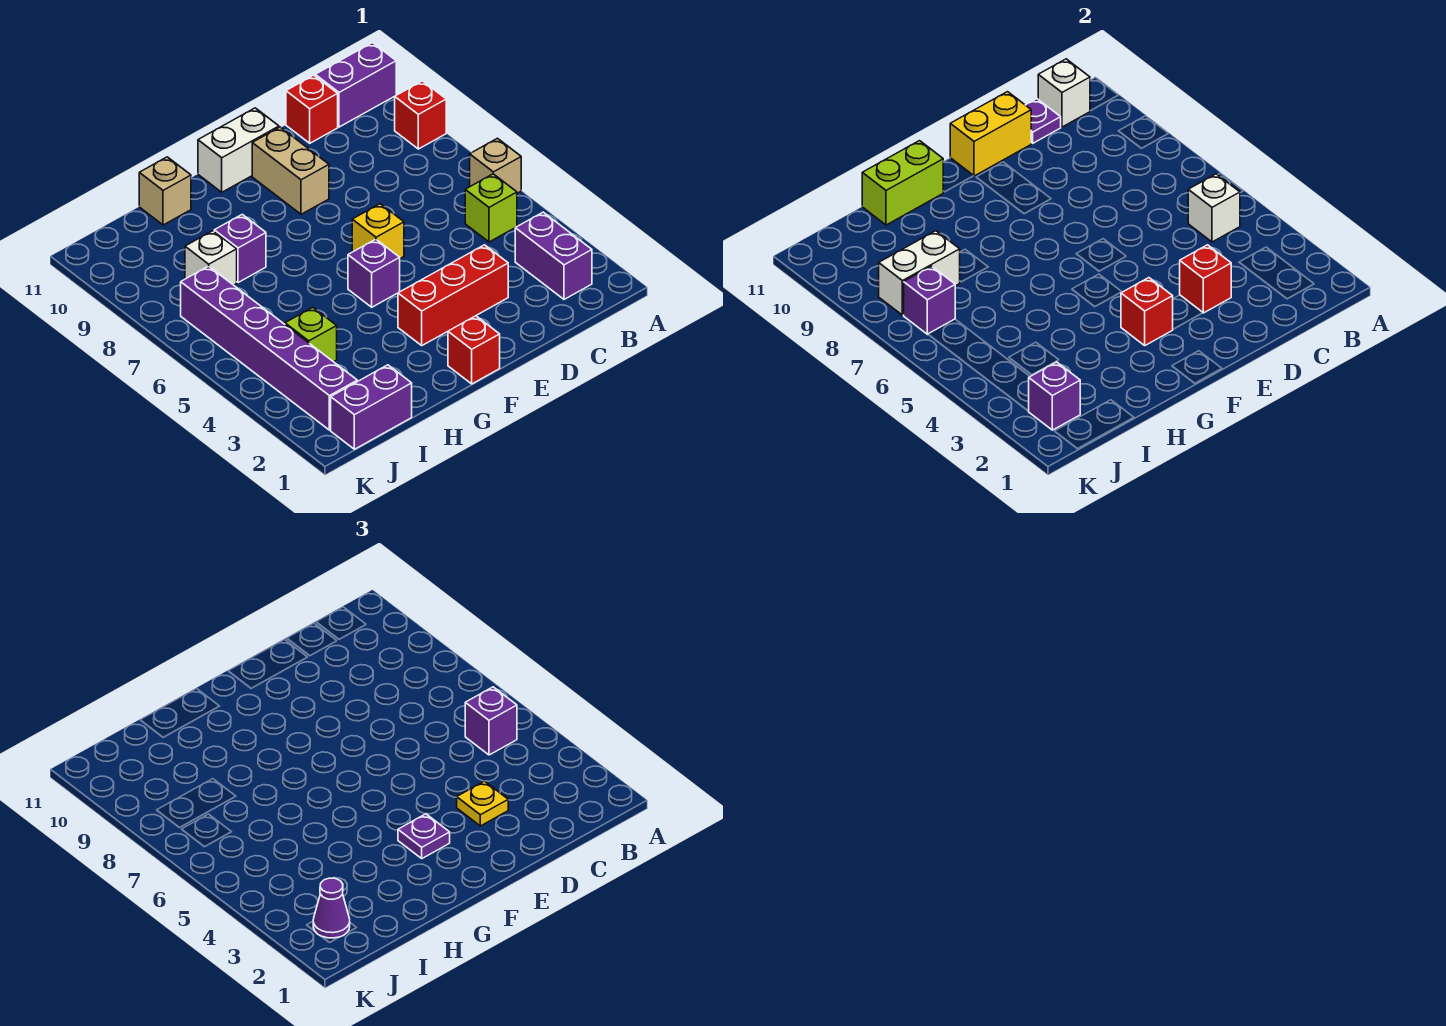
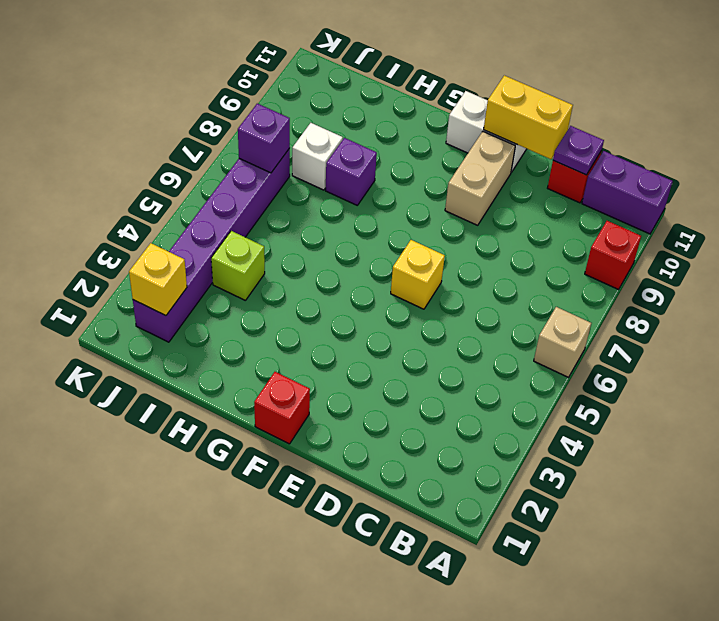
yellow 1x1 brick [129,243,187,316] -> purple 1x1 brick [1029,362,1080,430]
none -> purple 1x2 brick [515,212,592,299]
none -> lime 1x1 brick [465,174,517,242]
none -> red 1x3 brick [398,245,508,345]
none -> purple 1x1 brick [348,239,400,307]

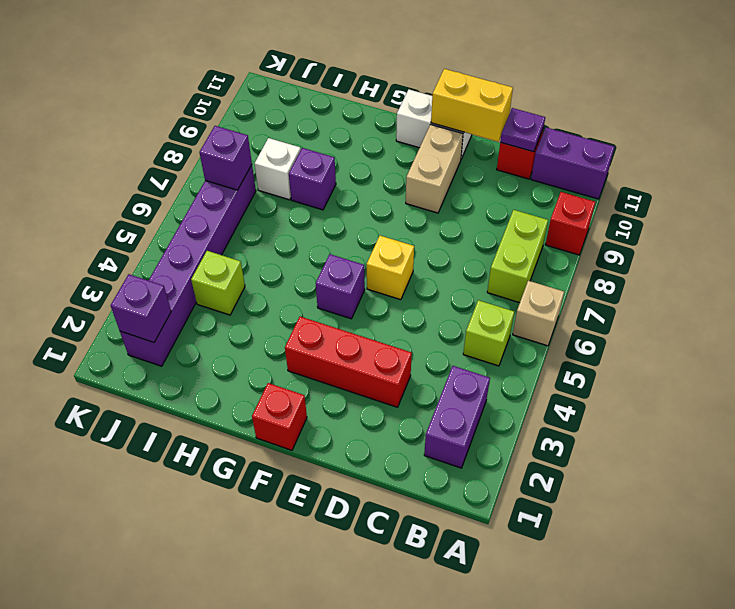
lime 1x2 brick [487,210,548,303] -> lime 1x2 brick turned to [862,141,943,225]
none -> tan 1x1 brick [139,157,191,225]
none -> purple 1x2 brick [331,365,412,449]
none -> white 1x1 brick [1188,174,1240,242]
none -> white 1x1 brick [1038,59,1090,127]

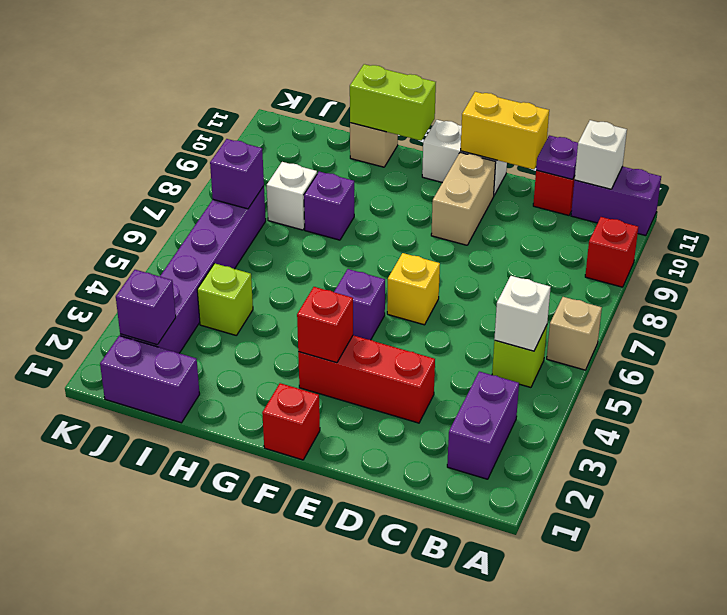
none -> red 1x1 brick [1180,245,1231,313]
none -> white 1x2 brick [879,231,960,315]
none -> purple 1x1 brick [465,687,517,755]
none -> yellow 1x1 plate [457,781,508,826]

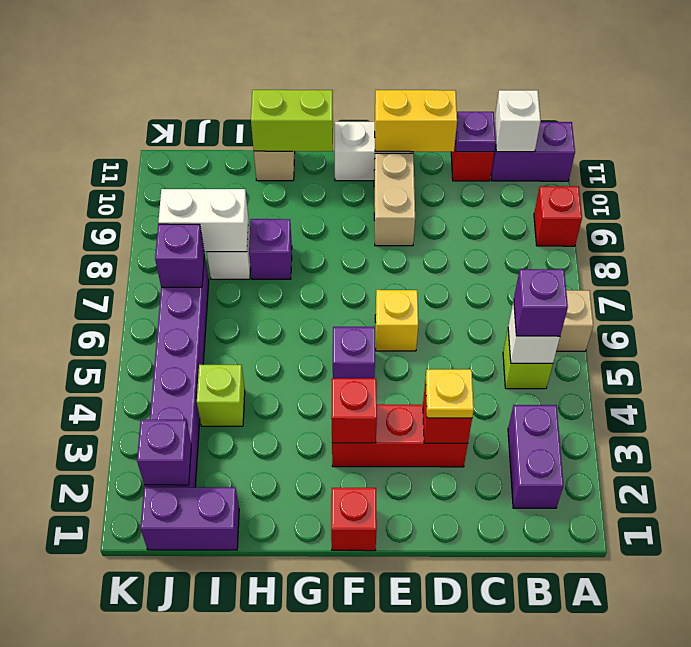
none -> purple 1x1 plate [398,814,450,858]
none -> purple 1x1 cone [313,878,350,938]

